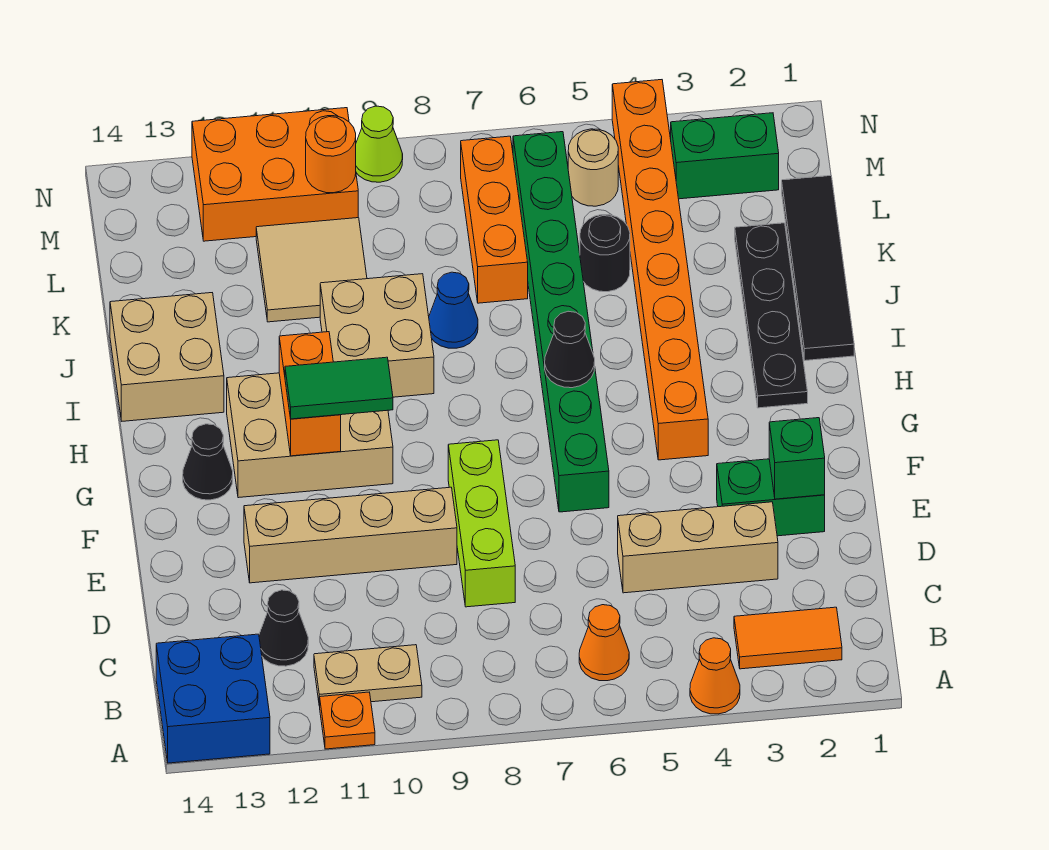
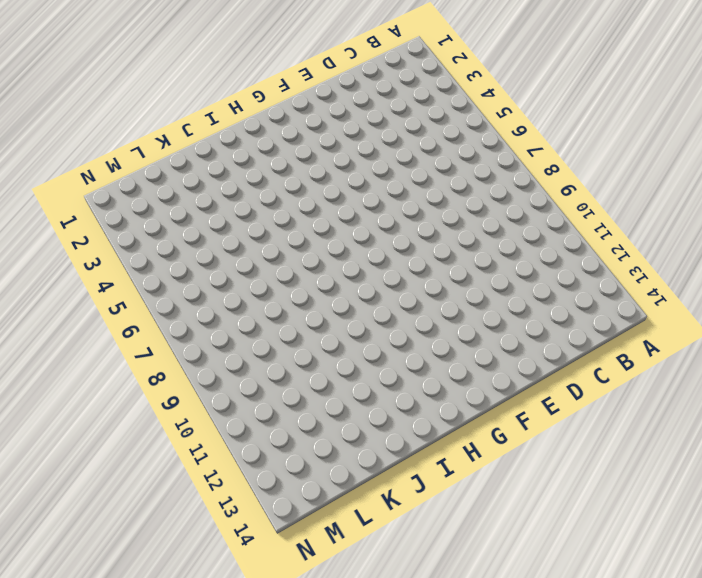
none -> orange 1x1 cone [690,638,740,714]
none -> orange 1x1 plate [320,692,375,749]
none -> blue 2x2 brick [156,634,270,763]
none -> orange 1x2 tile [734,607,842,669]

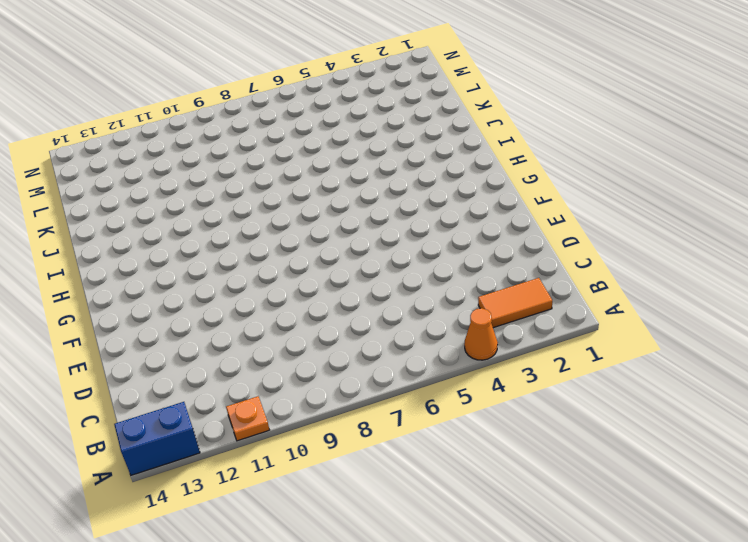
blue 1x2 brick [114,402,200,475] -> blue 2x2 brick [156,634,270,763]
none -> orange 1x1 cone [579,605,629,681]
none -> tan 1x2 plate [314,645,422,706]
none -> black 1x1 cone [259,590,308,666]
none -> tan 1x3 brick [618,502,778,593]

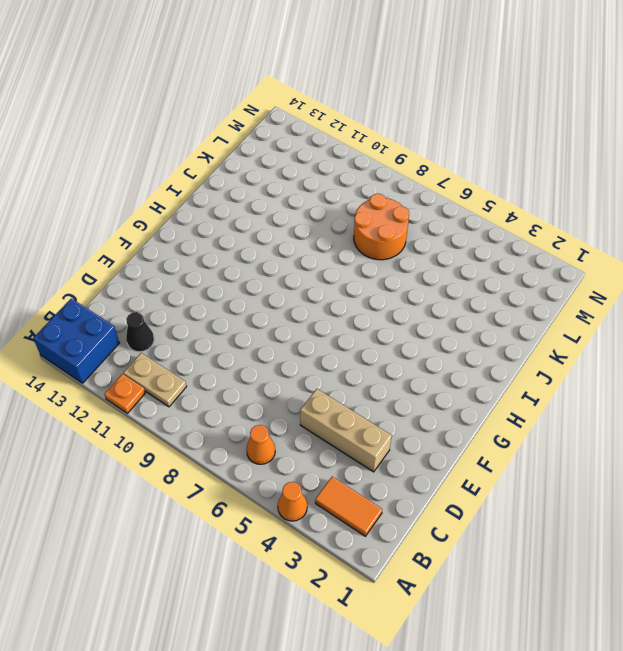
orange 2x2 round brick [354,194,409,260] -> orange 1x3 brick [461,136,528,303]
none -> lime 1x3 brick [448,440,515,607]
none -> green 1x2 brick [717,459,825,536]
none -> tan 1x4 brick [244,487,457,583]
none -> green 1x8 brick [513,132,609,512]

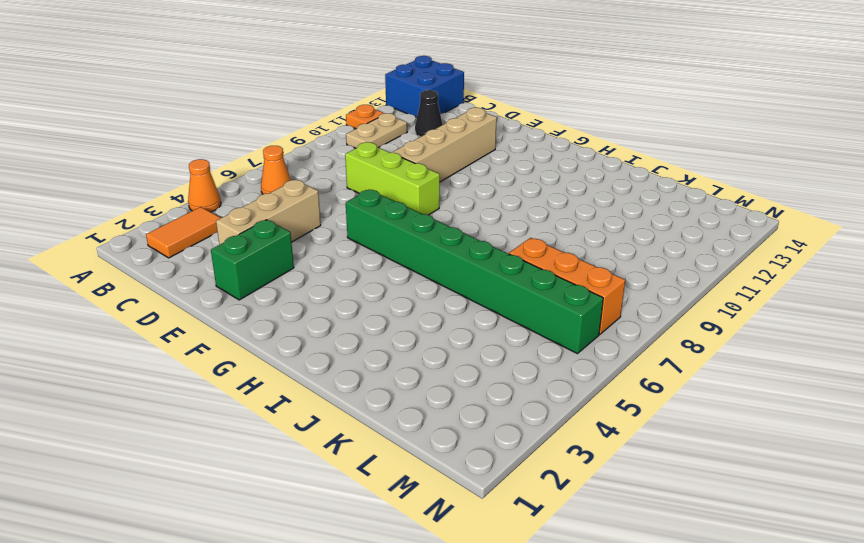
none -> orange 1x8 brick [612,80,708,460]
none -> tan 2x3 brick [227,373,393,498]
none -> black 1x1 cone [183,424,233,500]
none -> black 1x4 plate [735,223,808,408]

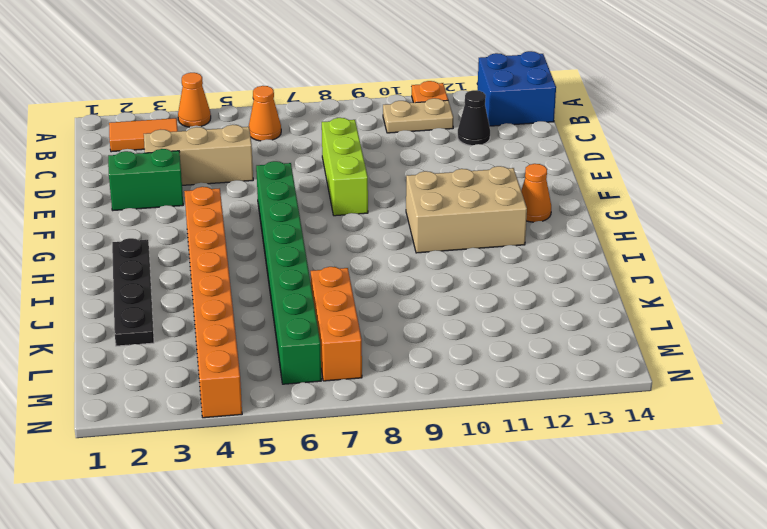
orange 1x1 cone [521,164,551,222] -> black 1x1 cone [183,424,233,500]
none -> tan 1x4 brick [244,487,457,583]
none -> black 1x4 tile [782,176,854,361]
none -> tan 2x2 brick [320,274,434,397]
none -> tan 2x2 brick [110,293,224,421]

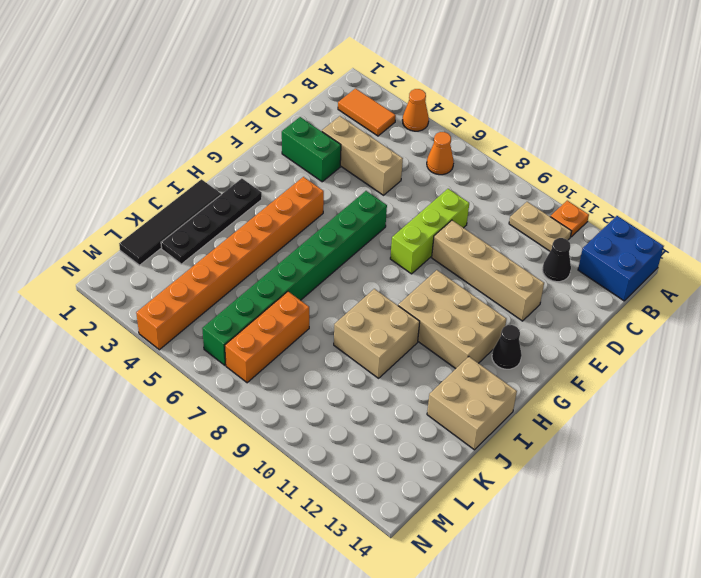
none -> blue 1x1 cone [429,272,478,348]
none -> black 1x1 round brick [580,215,630,292]
none -> tan 2x2 tile [256,218,367,322]
none -> green 1x2 brick [671,113,779,199]

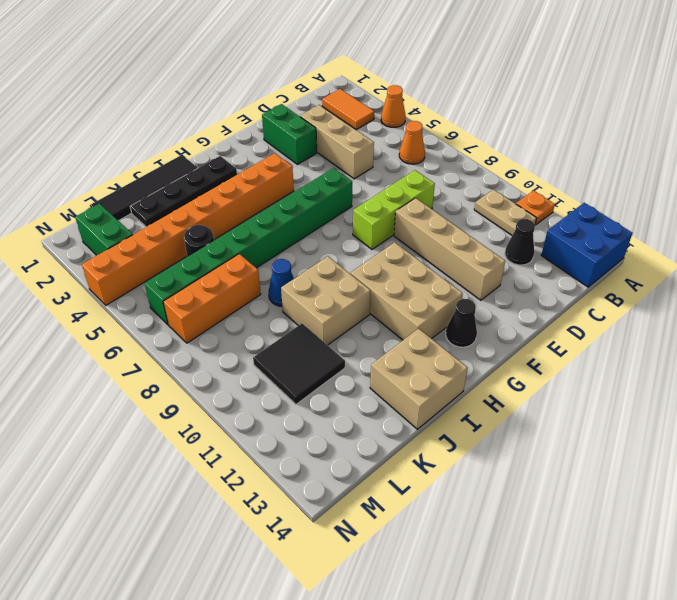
black 2x2 tile [253,324,345,404] -> tan 2x2 tile [256,218,367,322]
none -> tan 1x1 round brick [568,129,618,206]
none -> orange 2x3 brick [192,108,358,241]
none -> lime 1x1 cone [356,106,403,182]
none -> green 1x1 brick [769,418,825,499]

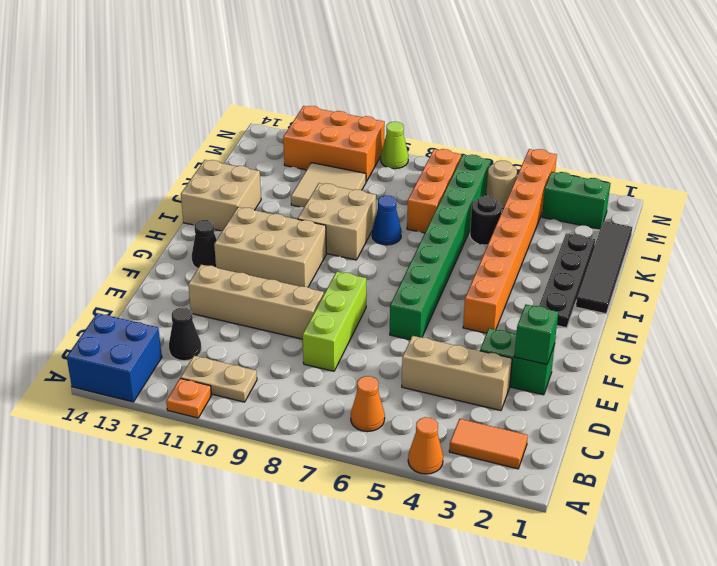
none -> orange 1x2 brick [279,332,341,456]
none -> black 1x1 cone [545,311,595,388]
none -> orange 1x1 round brick [306,116,356,193]
none -> green 1x2 tile [285,357,393,419]

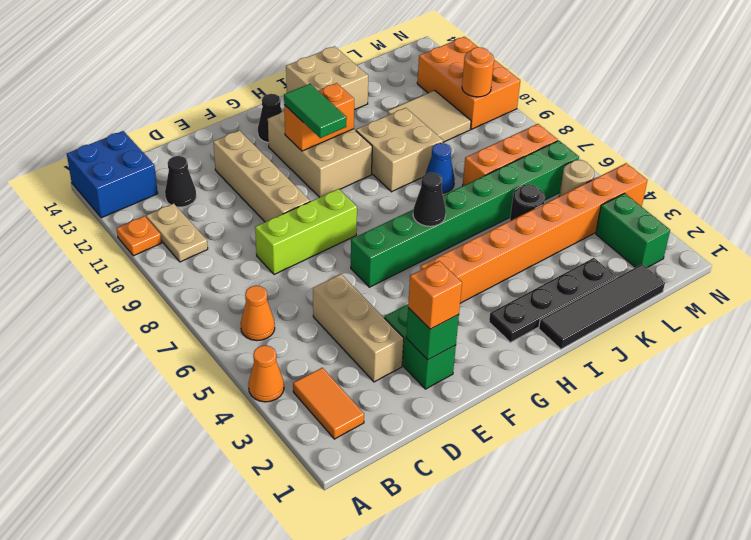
orange 1x1 brick [408,261,462,329] -> none
none -> lime 1x1 cone [356,106,403,182]

